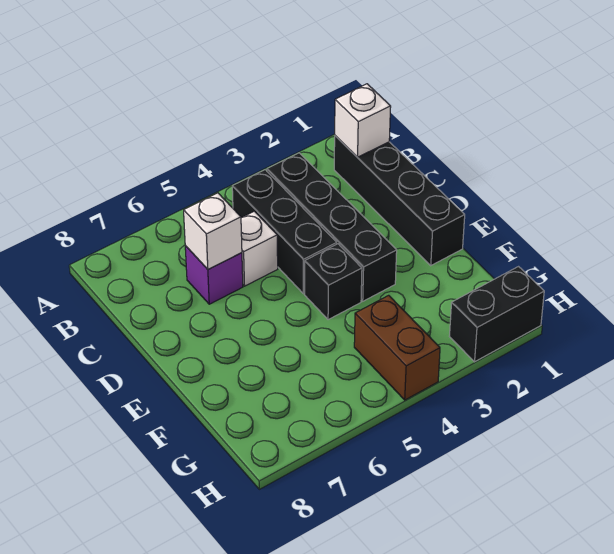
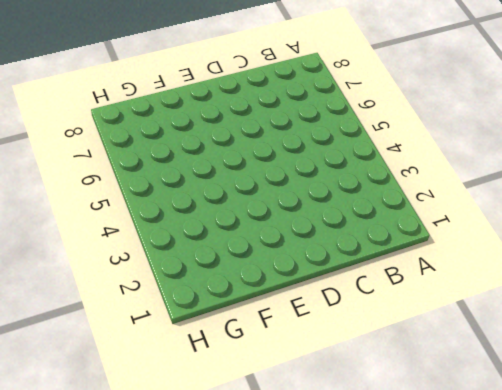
none -> black 1x4 brick [334,136,465,265]
none -> black 1x4 brick [267,153,397,301]

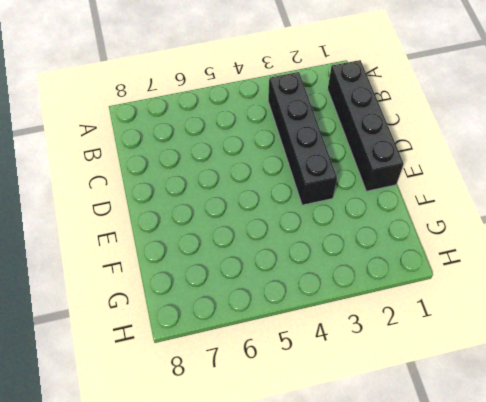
none -> black 1x3 brick [232,170,337,294]
none -> white 1x1 brick [241,211,278,286]

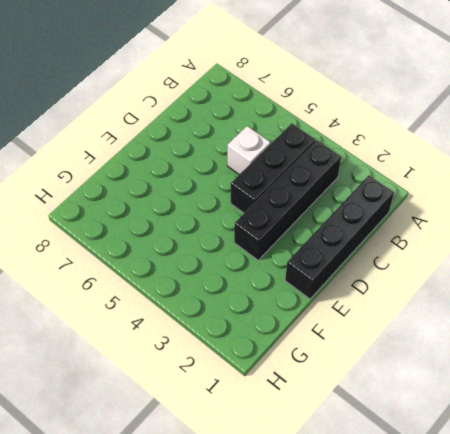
none -> purple 1x1 brick [185,246,243,304]
none -> black 1x1 brick [305,244,362,320]

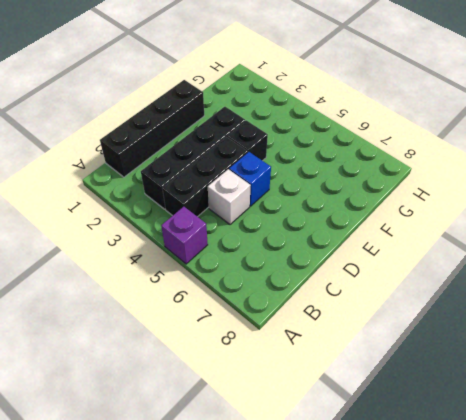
purple 1x1 brick [161,207,208,264] -> purple 1x1 brick moved to [185,246,243,304]
blue 1x1 brick [229,152,271,206] -> none
none -> brown 1x2 brick [354,295,440,400]
none -> black 1x2 brick [449,267,544,362]

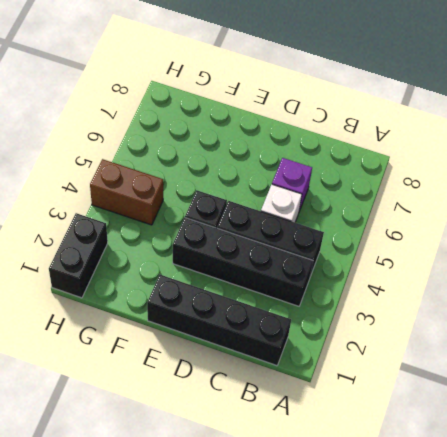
none -> white 1x1 brick [335,84,391,157]
none -> white 1x1 brick [184,193,242,269]

